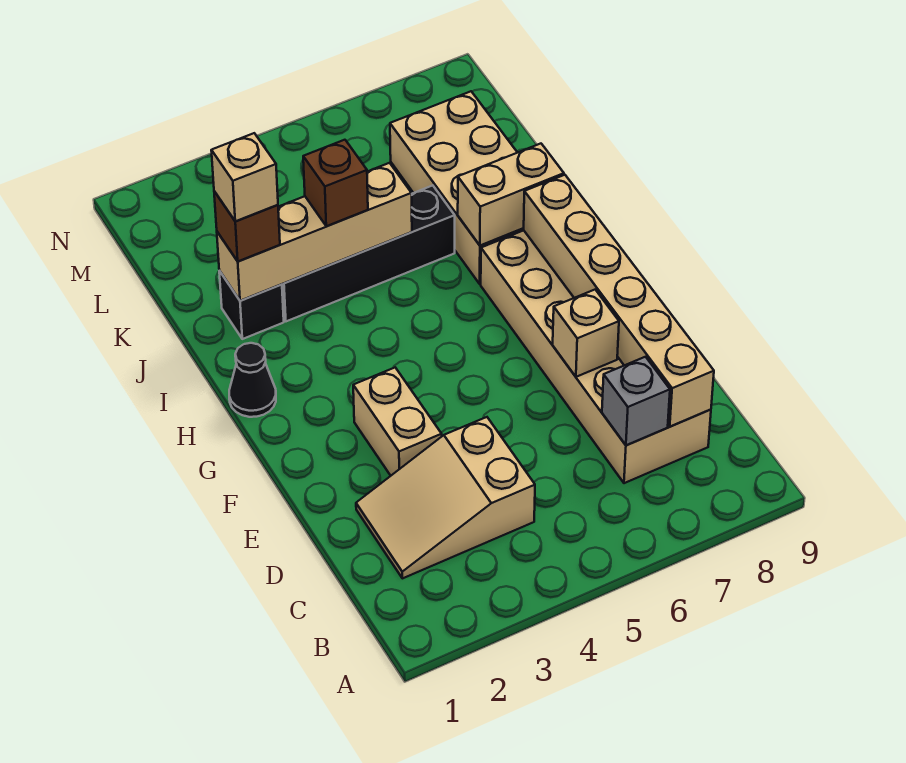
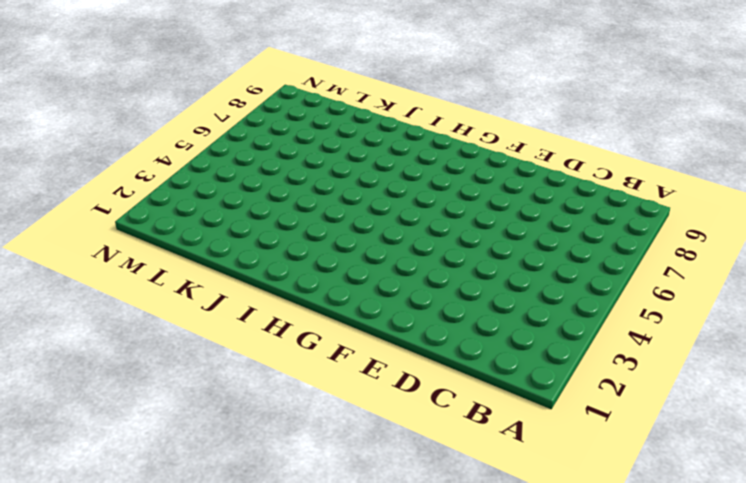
none -> tan 2x3 slope [356,417,535,578]
none -> tan 2x6 brick [481,230,711,483]
none -> tan 1x2 brick [353,368,442,476]

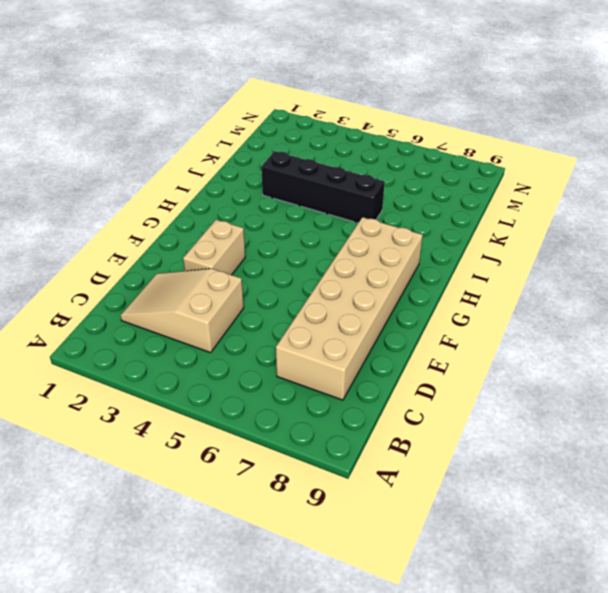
none -> black 1x1 cone [229,343,276,417]
none -> tan 2x4 brick [390,91,524,284]
none -> black 1x1 brick [219,271,284,339]

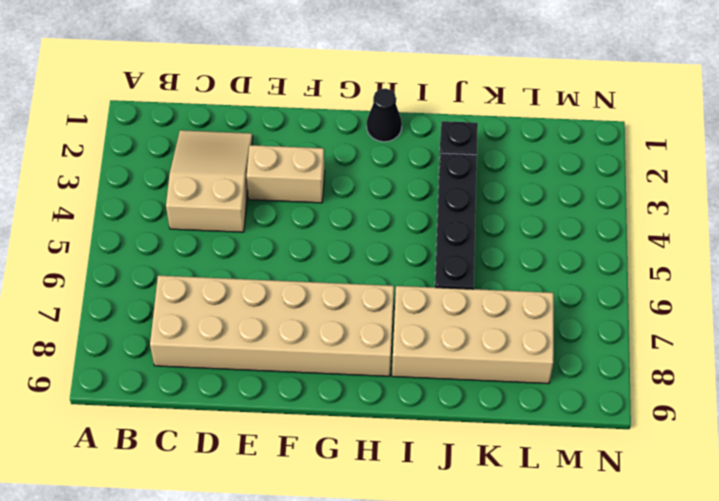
none -> grey 1x1 brick [602,357,670,445]
none -> tan 1x6 brick [524,175,714,426]
none -> tan 1x1 brick [553,290,619,377]

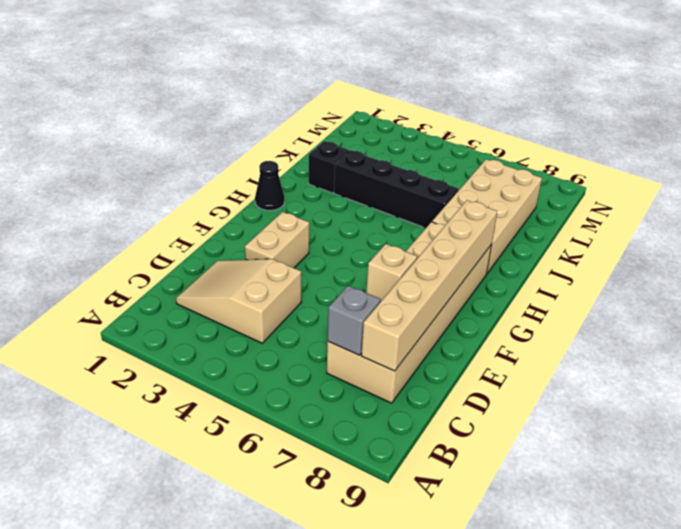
none -> tan 1x2 brick [458,144,564,245]
none -> tan 1x4 brick [217,163,412,301]
none -> brown 1x1 brick [214,191,280,261]

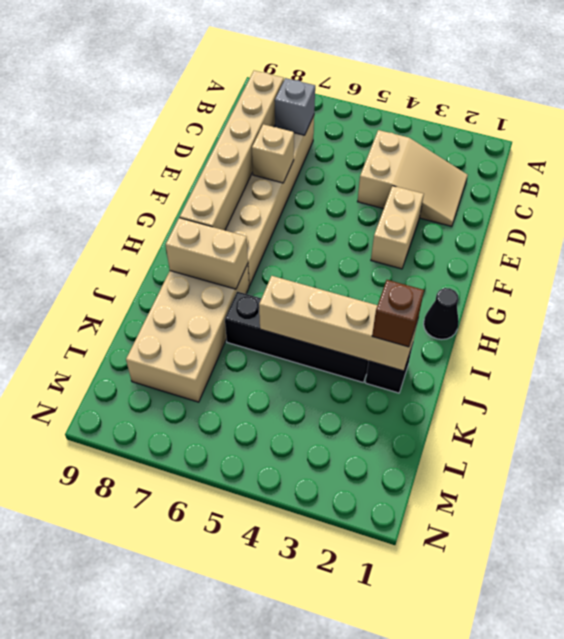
none -> brown 1x1 brick [303,140,368,226]
none -> tan 1x1 brick [211,133,278,221]

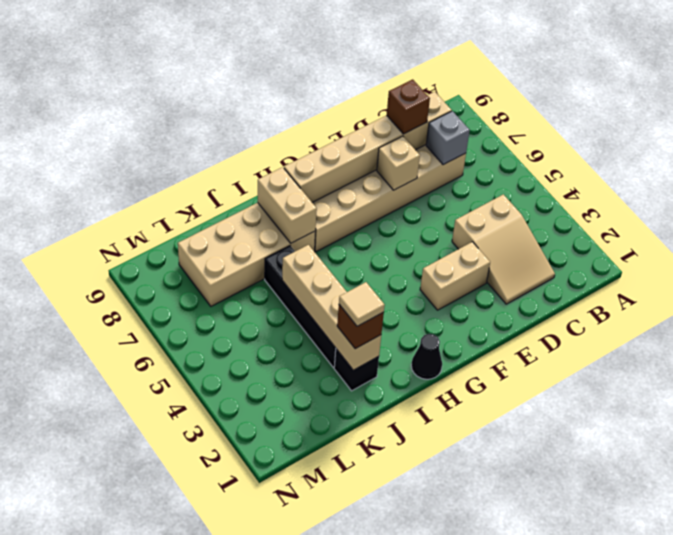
brown 1x1 brick [387,79,430,134] -> brown 1x1 brick moved to [303,140,368,226]
tan 1x1 tile [339,282,385,326] -> tan 1x1 brick [211,133,278,221]

